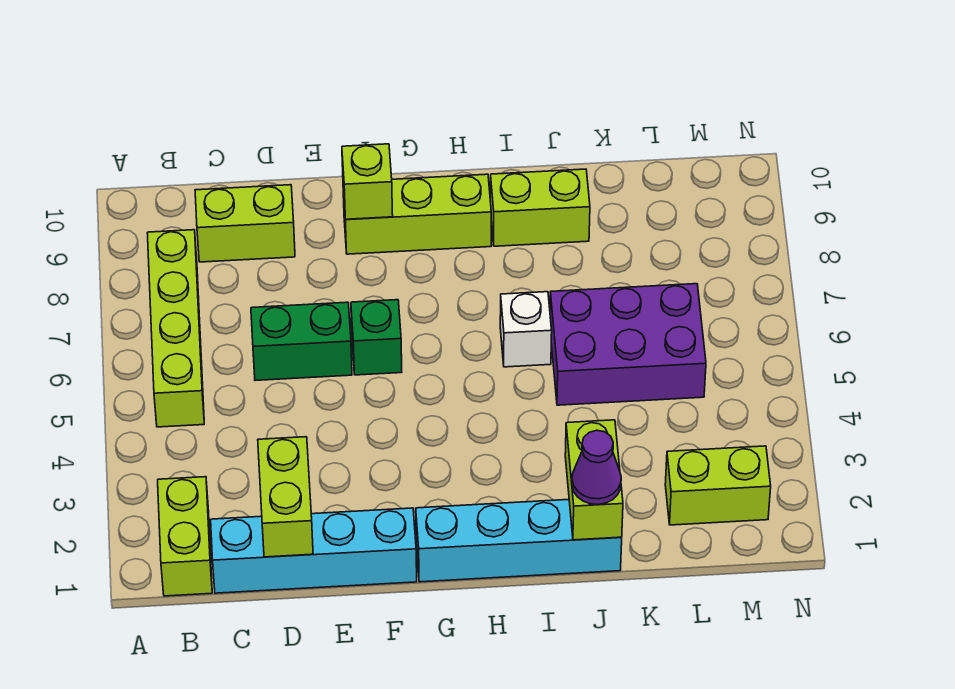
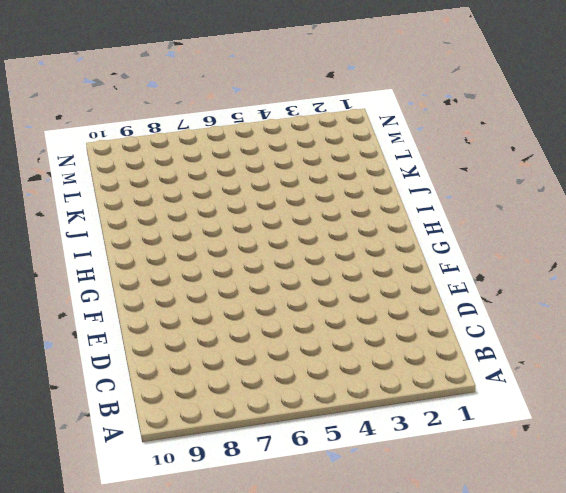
none -> lime 1x2 brick [158,477,212,596]
none -> lime 1x4 brick [147,230,204,427]
none -> cyan 1x4 brick [211,508,417,593]

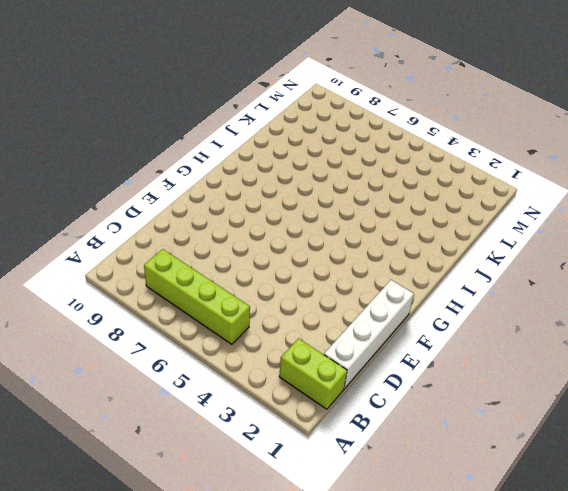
white 1x4 brick [324,280,414,389] -> cyan 1x4 brick [211,508,417,593]
none -> lime 1x2 brick [195,185,295,262]
none -> green 1x2 brick [251,302,352,380]
none -> green 1x1 brick [351,300,402,375]

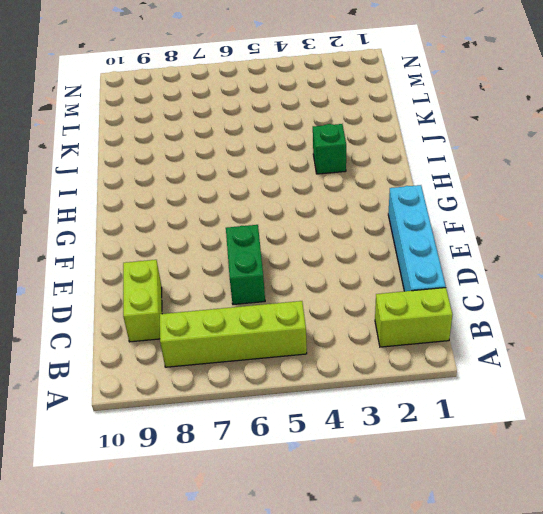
green 1x1 brick [313,124,346,174] -> green 1x1 brick moved to [351,300,402,375]
none -> lime 1x3 brick [343,174,491,254]
none -> cyan 1x4 brick [416,500,622,582]
none -> white 1x1 brick [500,292,552,367]

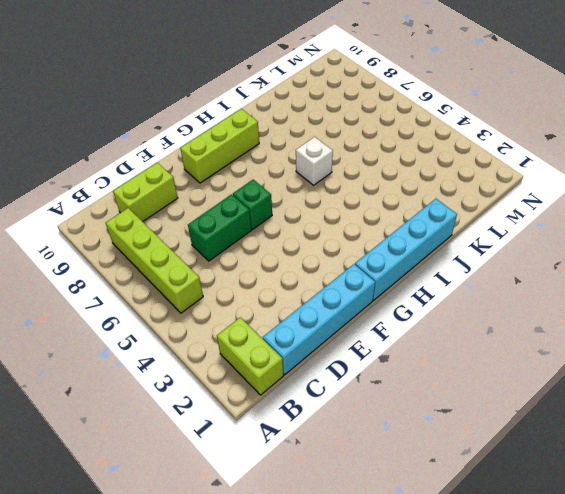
none -> lime 1x2 brick [490,169,590,246]
none -> purple 2x3 brick [550,284,706,405]
none -> lime 1x2 brick [665,446,771,525]

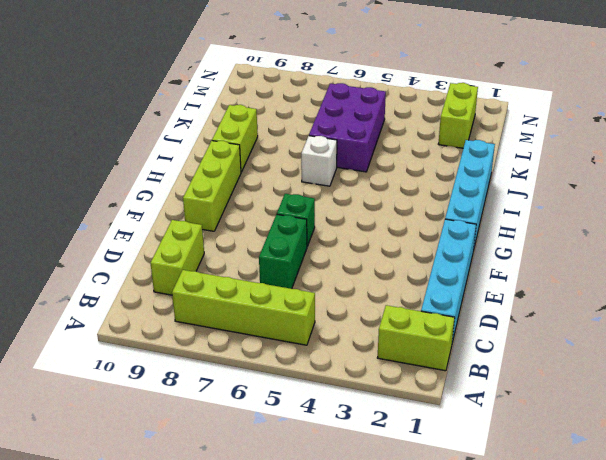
none -> lime 1x2 brick [258,437,313,557]
none -> lime 1x1 brick [342,144,393,219]
none -> lime 1x2 brick [565,420,623,540]

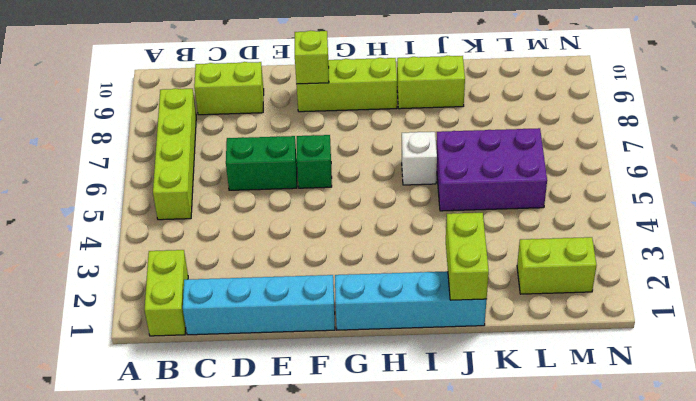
none -> lime 1x2 brick [258,437,313,557]
none -> purple 1x1 cone [572,430,621,505]

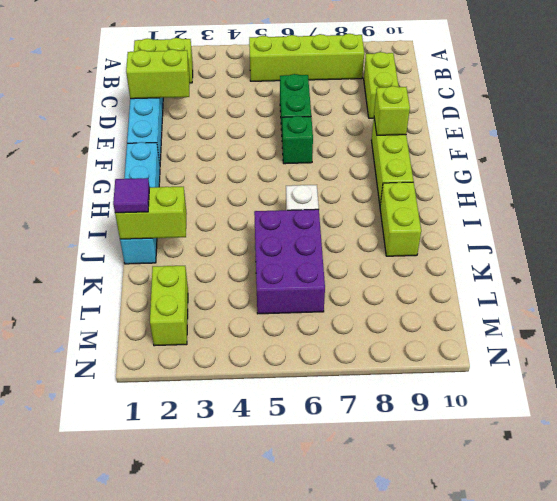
purple 1x1 tile [113,178,149,213] -> purple 1x1 cone [572,430,621,505]

